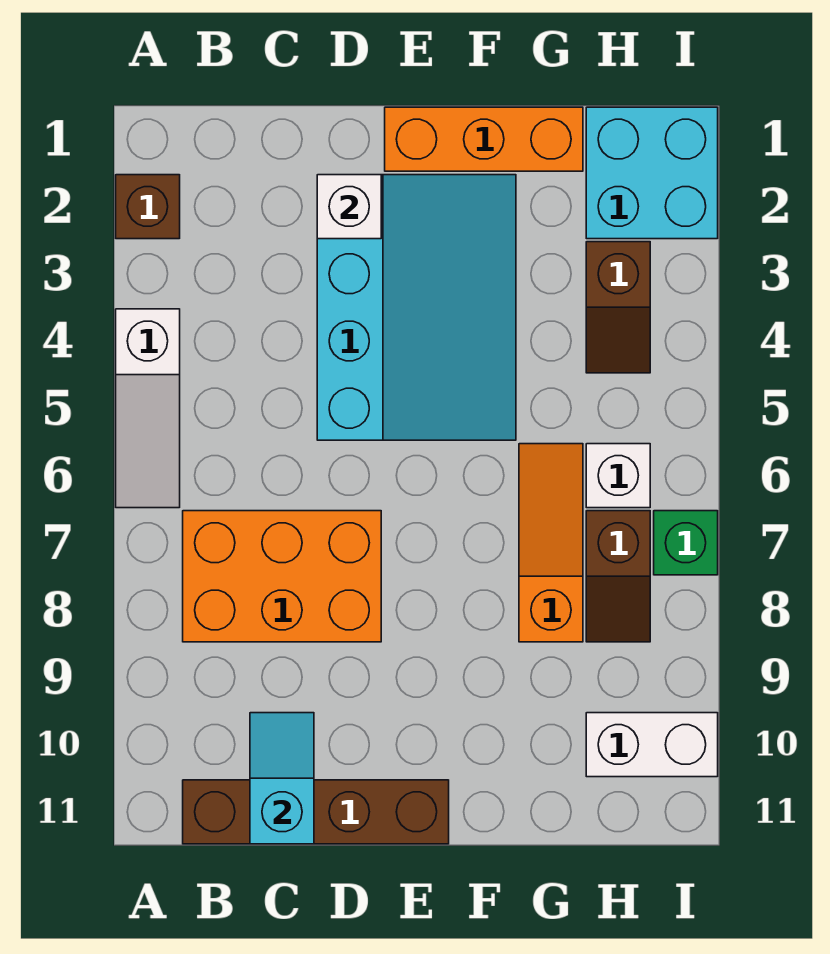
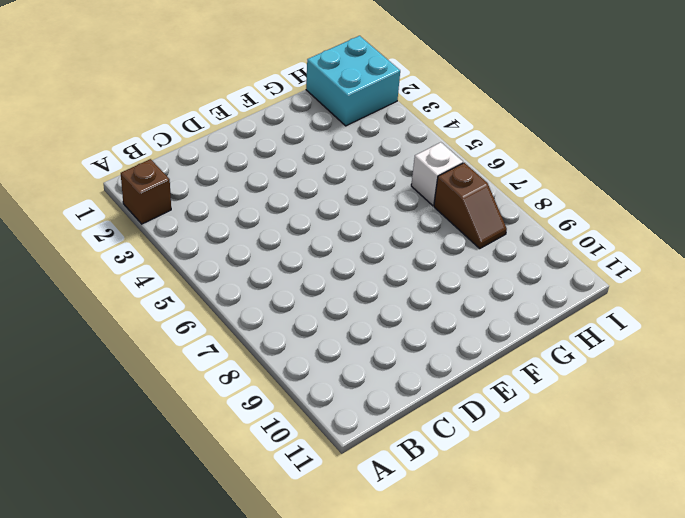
none -> white 1x3 slope [116,309,180,508]
none -> orange 2x3 brick [183,511,381,642]
none -> brown 1x4 brick [183,780,449,844]

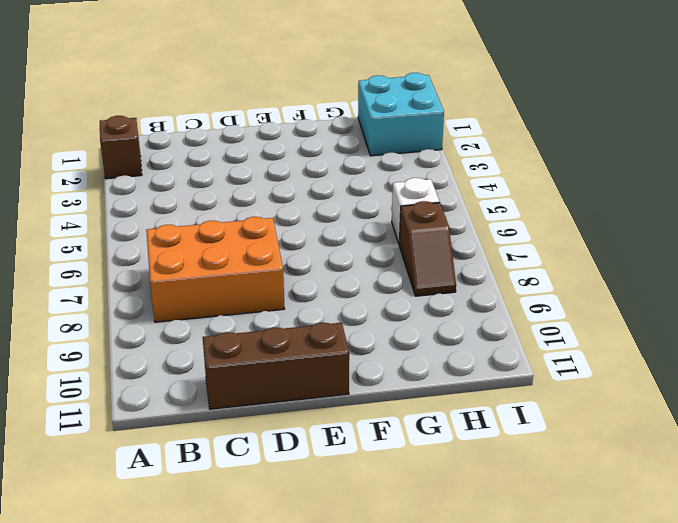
brown 1x3 brick [203,323,349,409] -> brown 1x4 brick [183,780,449,844]
none -> white 1x3 slope [116,309,180,508]
none -> cyan 3x4 slope [317,175,516,440]
none -> orange 1x3 brick [385,107,583,171]

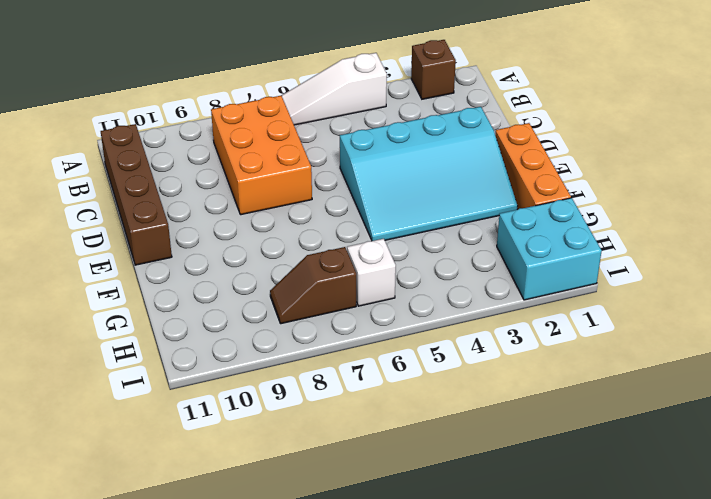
none -> orange 1x3 slope [519,444,583,642]
none -> brown 1x2 slope [586,242,650,373]
none -> white 1x2 brick [586,713,718,777]

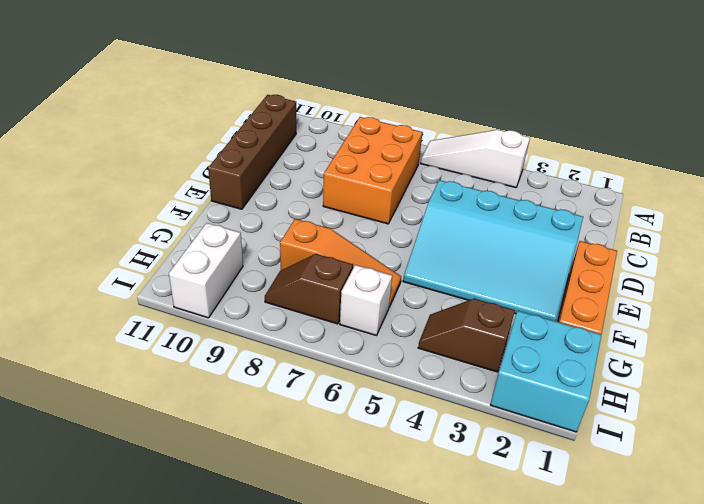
none -> brown 1x1 brick [116,175,180,239]
none -> green 1x1 brick [654,511,718,575]
none -> cyan 1x2 slope [250,713,314,844]

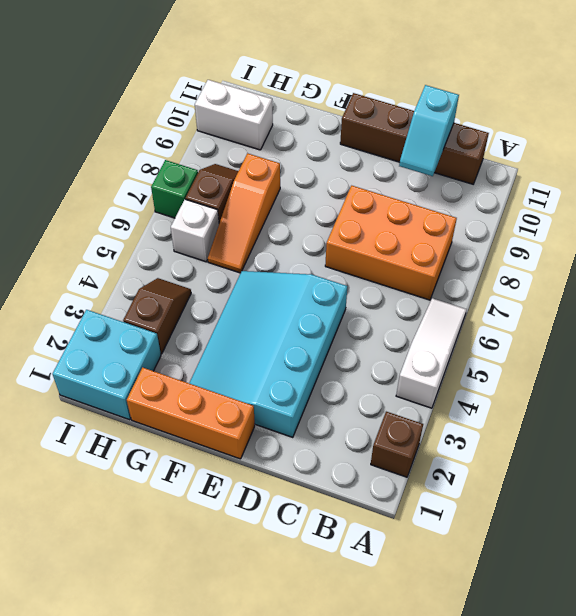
none -> white 1x1 brick [317,175,381,239]

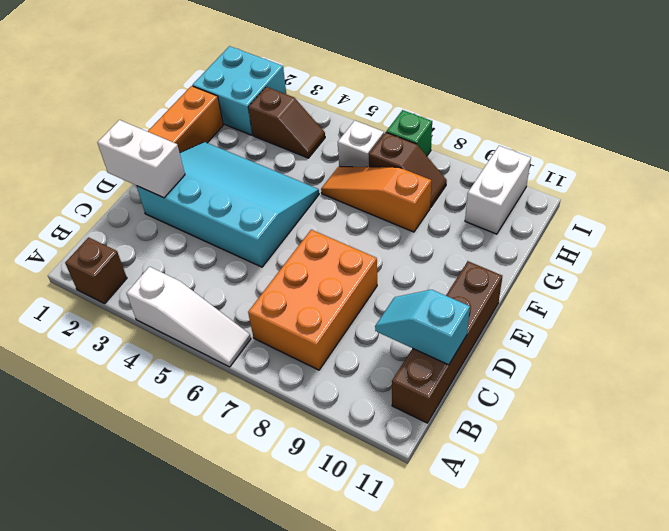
white 1x2 brick [97,120,185,198] -> white 1x1 brick [317,175,381,239]

